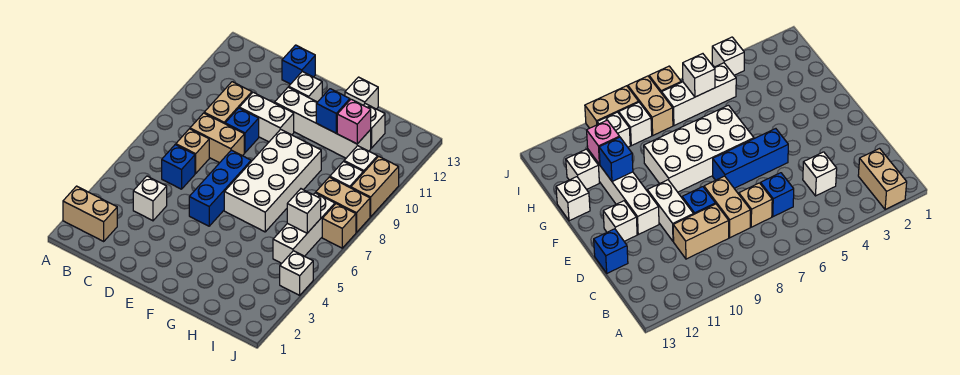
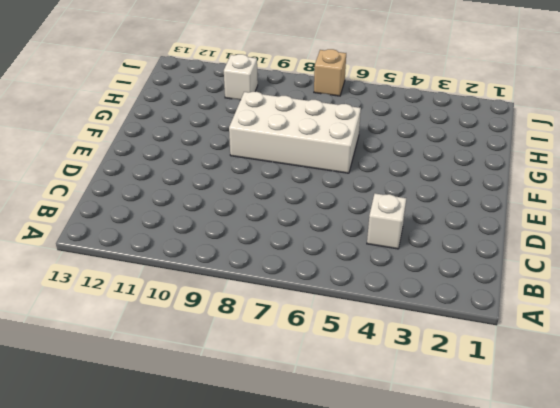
none -> tan 1x2 brick [63,186,117,241]
none -> blue 1x1 brick [162,145,195,189]
none -> tan 1x1 brick [176,129,209,173]

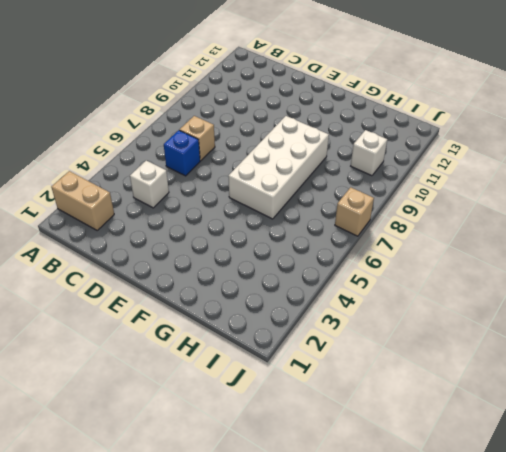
none -> tan 1x2 brick [190,113,244,163]
none -> tan 1x2 brick [204,82,252,124]
none -> blue 1x1 brick [225,108,259,153]

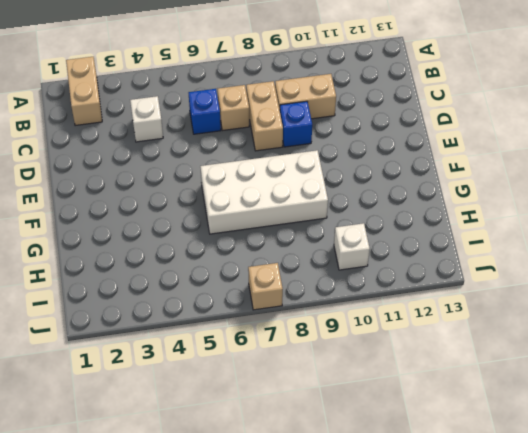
none -> white 1x2 brick [239,92,294,142]
none -> blue 1x1 brick [282,45,315,84]
none -> blue 1x3 brick [189,150,251,226]

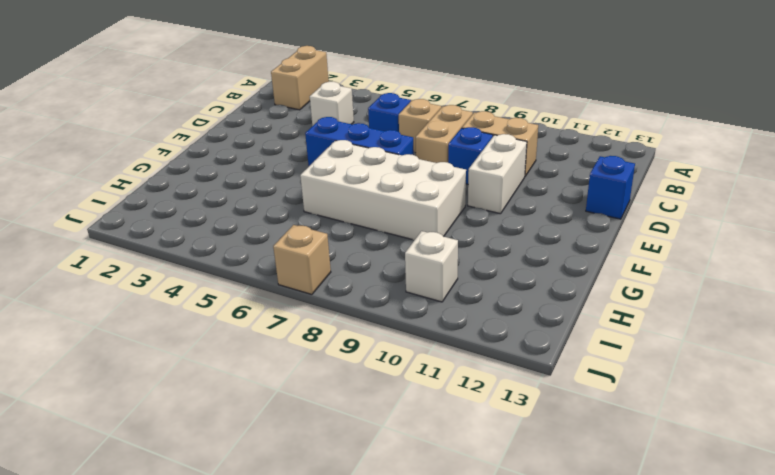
none -> white 1x4 brick [275,87,371,158]
none -> white 1x1 brick [289,71,322,102]
none -> white 1x1 brick [345,77,378,109]

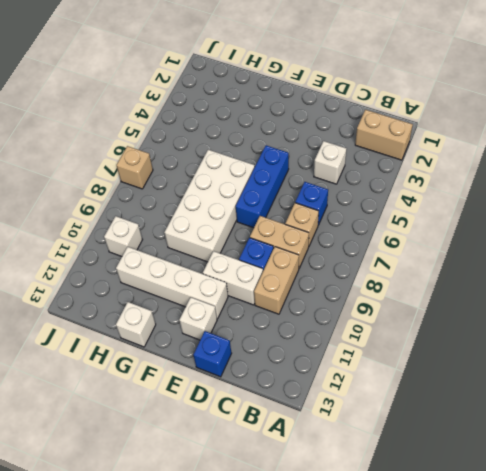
none -> white 1x1 brick [364,104,385,148]
none -> white 1x3 brick [273,193,335,263]
none -> tan 1x2 brick [316,177,370,232]

